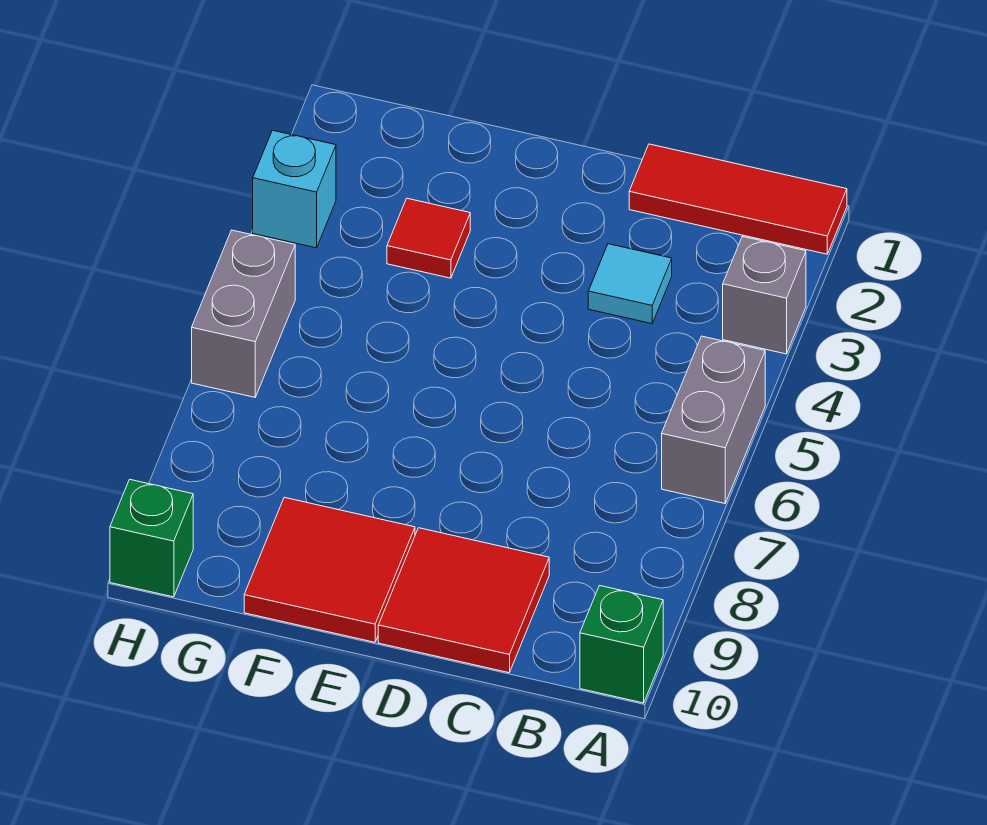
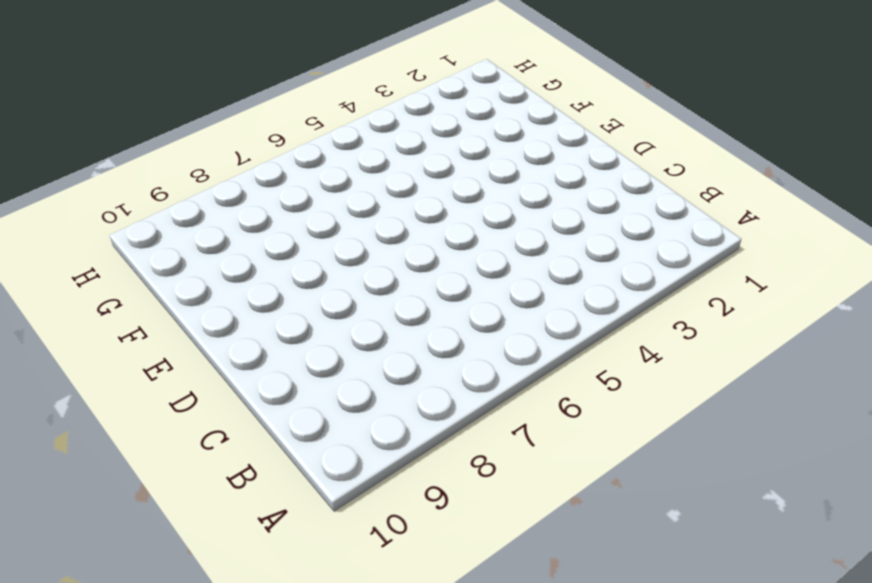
none -> red 1x3 tile [629,144,847,254]
none -> grey 1x1 brick [723,236,806,354]

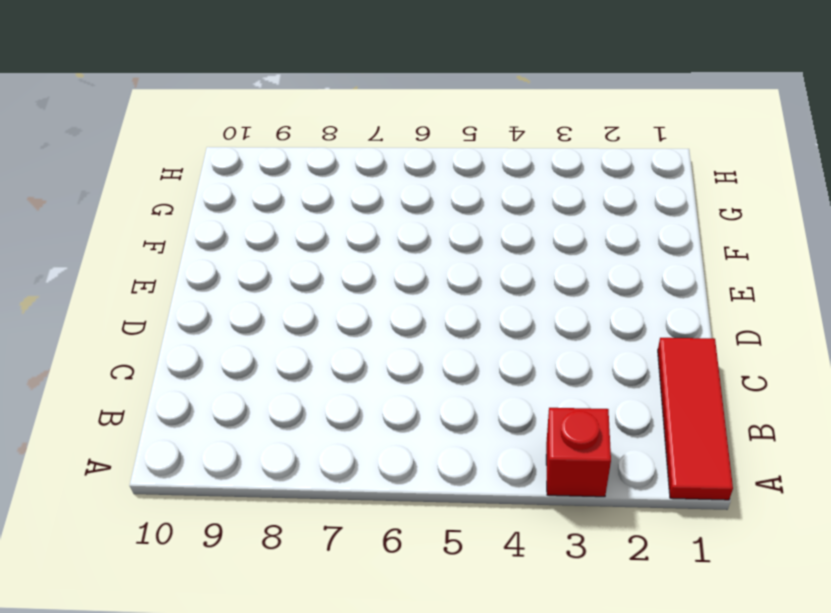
red 1x1 brick [546,408,611,497] -> grey 1x1 brick [723,236,806,354]
none -> grey 1x2 brick [662,336,765,503]
none -> green 1x1 brick [580,586,663,703]

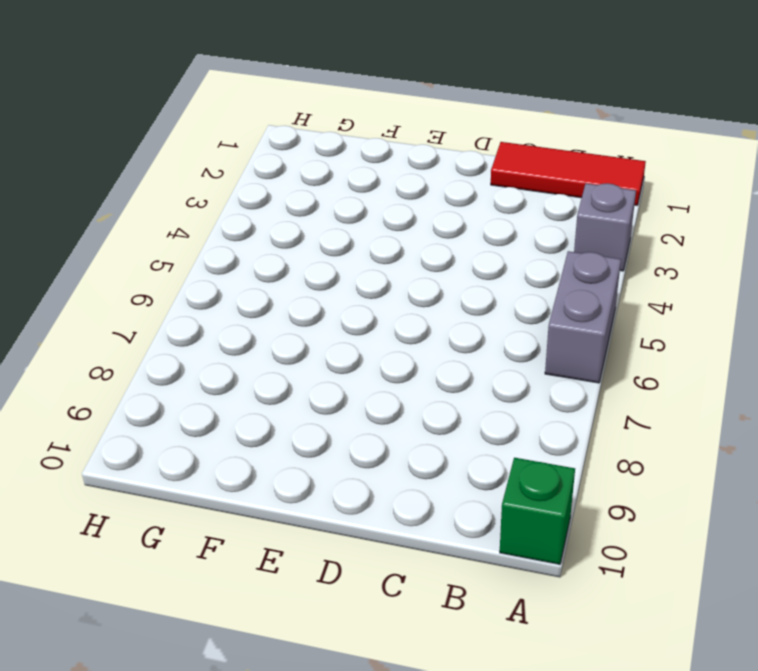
none -> cyan 1x1 tile [588,244,672,324]
none -> red 2x2 tile [378,528,549,673]

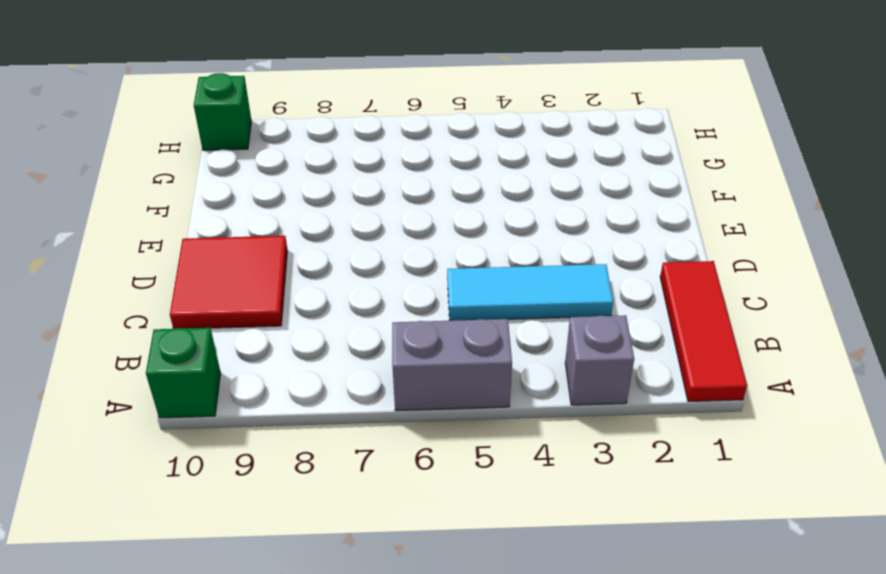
cyan 1x3 tile [447,264,613,321] -> cyan 1x1 tile [588,244,672,324]
none -> red 2x2 tile [244,497,415,642]
none -> red 1x1 tile [387,198,470,278]

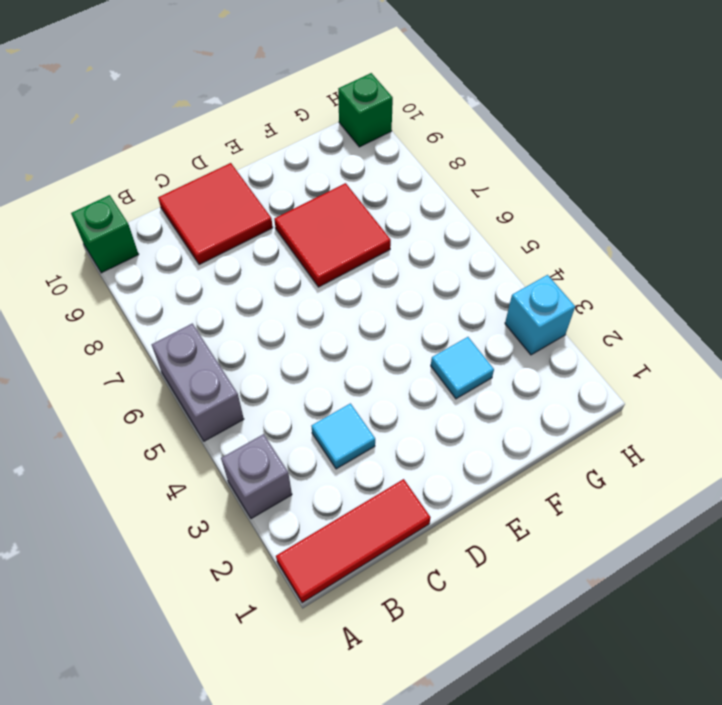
red 2x2 tile [274,183,391,287] -> red 2x2 tile moved to [244,497,415,642]
cyan 1x1 tile [431,337,494,399] -> red 1x1 tile [387,198,470,278]
none -> grey 1x2 brick [192,230,295,397]

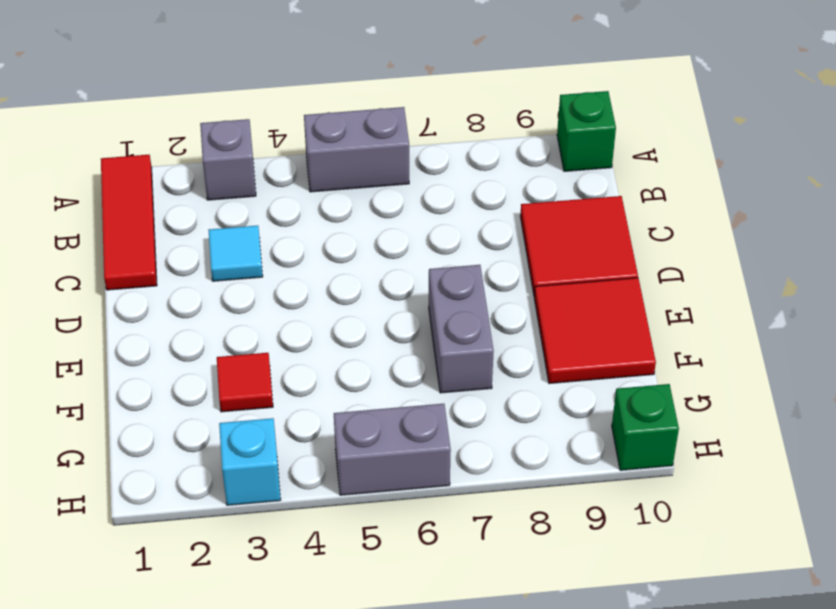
grey 1x2 brick [429,265,494,393] -> none

